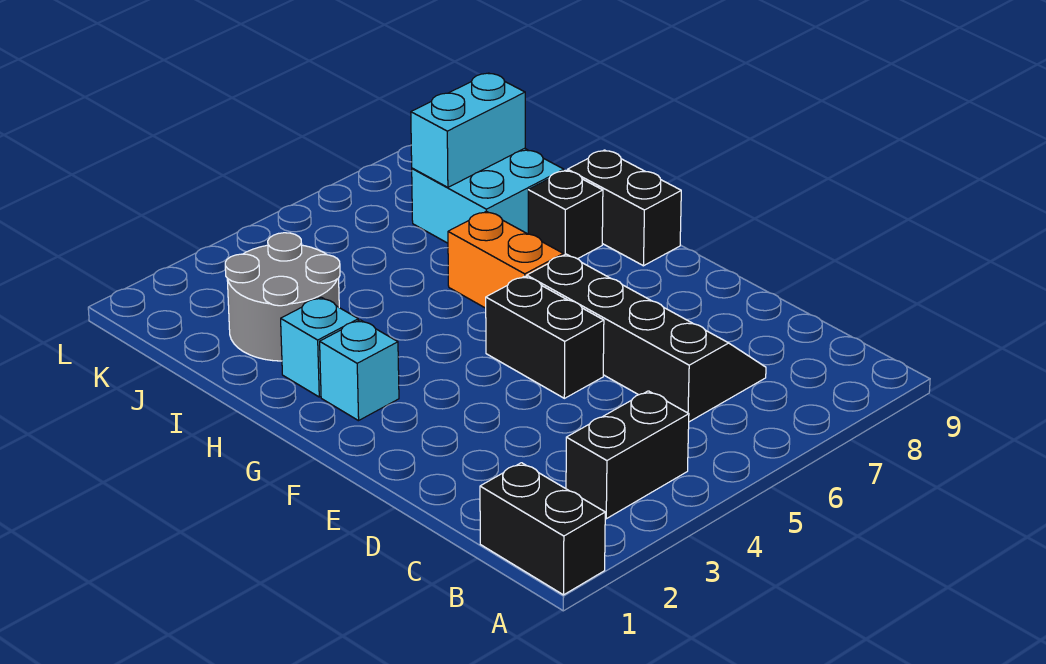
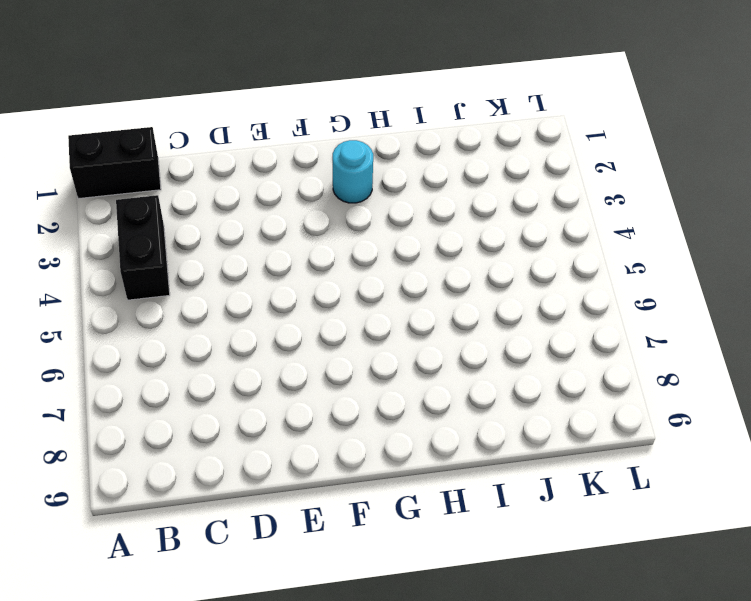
cyan 1x1 round brick [333,140,373,203] -> cyan 1x1 brick [320,320,399,421]
none -> black 2x4 slope [527,254,766,422]
none -> black 1x2 brick [486,276,604,398]
none -> orange 1x2 brick [448,211,563,308]

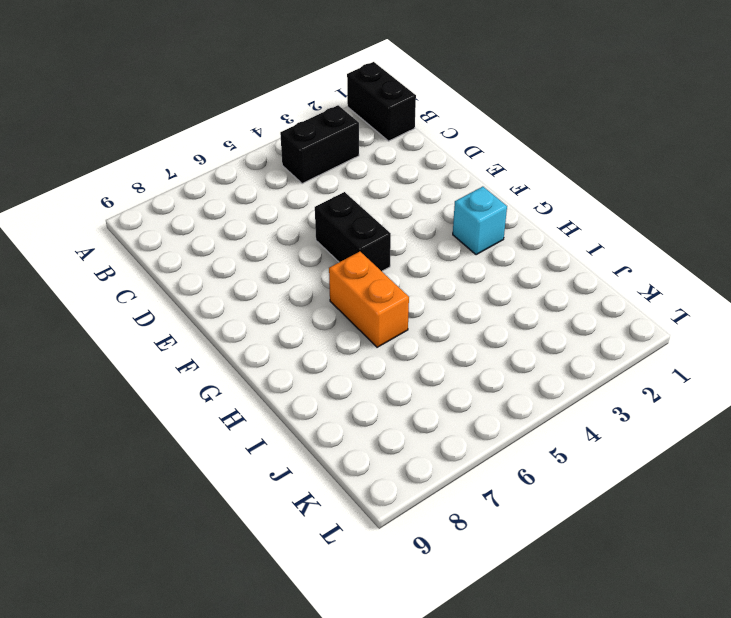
none -> black 2x4 slope [527,254,766,422]
none -> black 1x2 brick [568,150,681,266]
none -> cyan 1x1 brick [281,297,358,397]

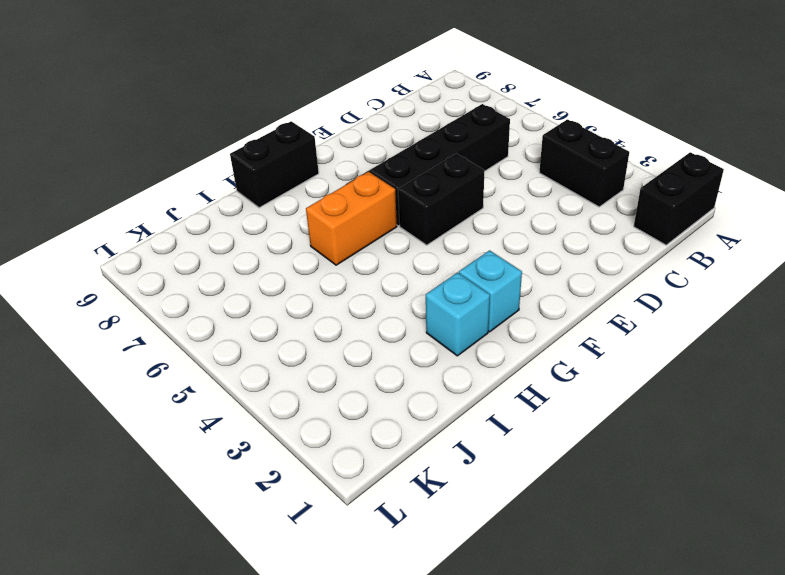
none -> black 1x1 brick [528,170,603,259]
none -> grey 2x2 round brick [225,233,340,361]
none -> cyan 2x2 brick [412,148,564,243]

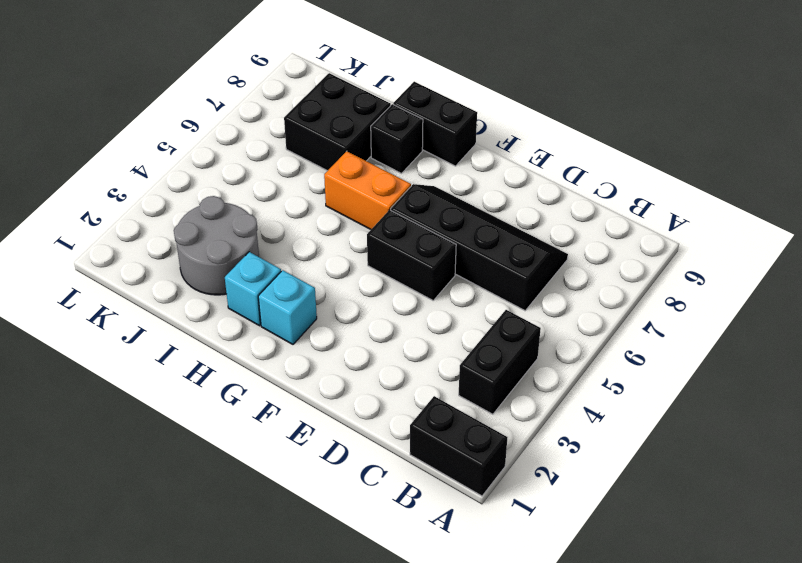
black 2x2 brick [284,73,391,171] -> cyan 2x2 brick [412,148,564,243]
none -> cyan 1x2 brick [411,73,525,187]

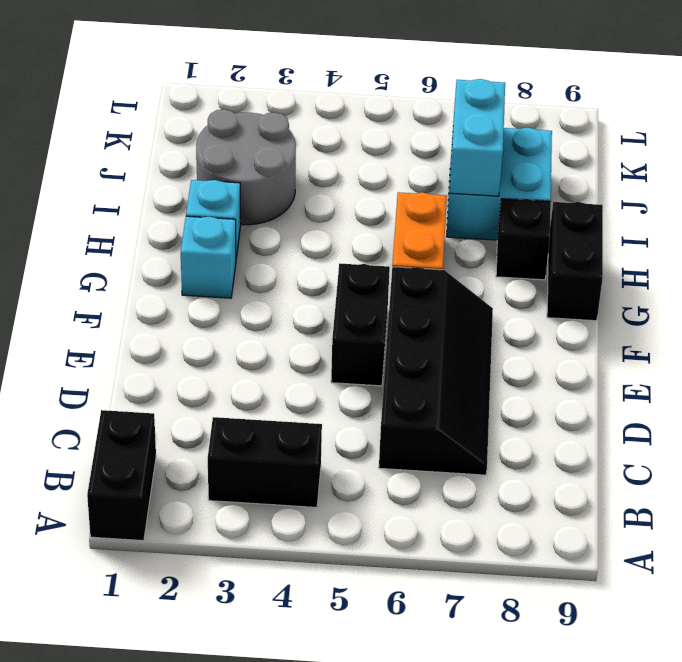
cyan 1x2 brick [450,79,505,196] -> cyan 1x2 brick turned to [411,73,525,187]

